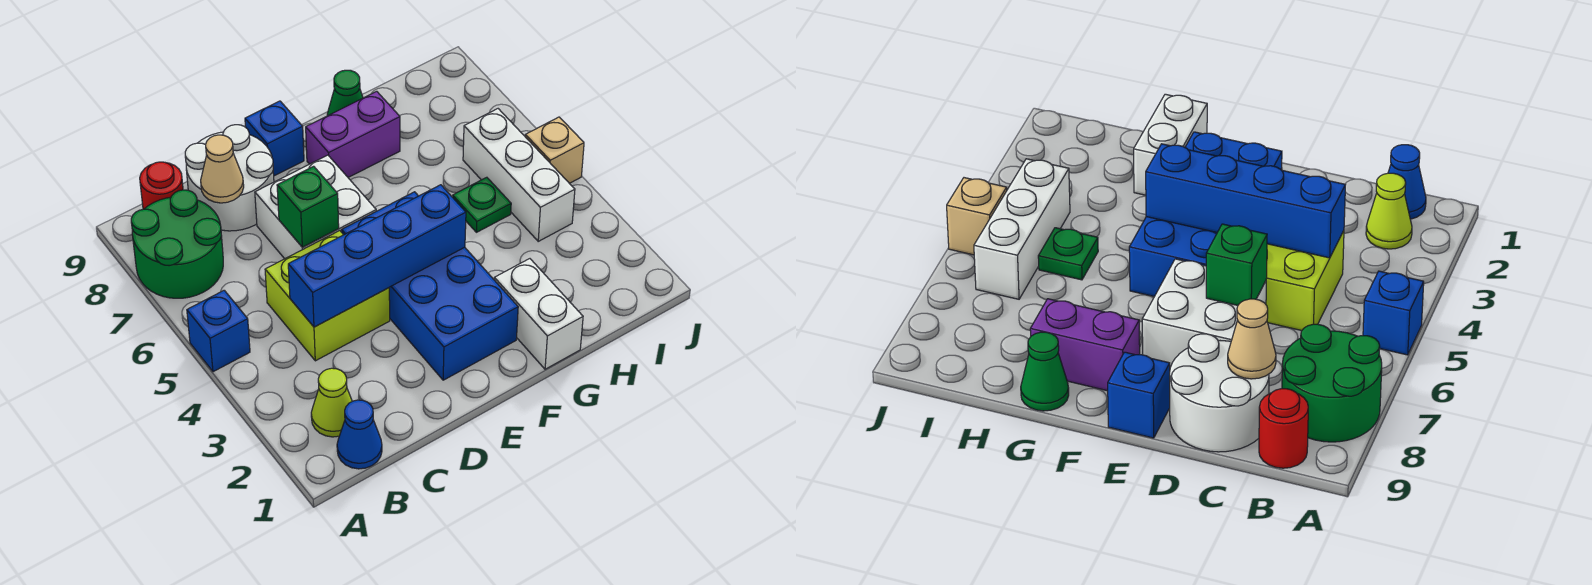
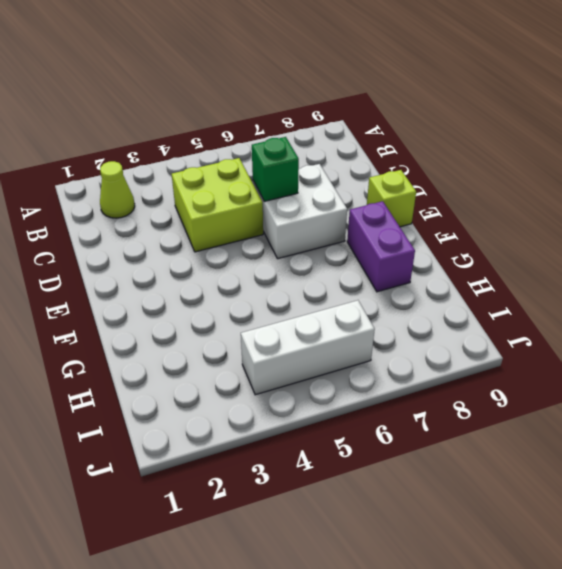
lime 1x1 brick [367,170,416,227] -> blue 1x1 brick [245,101,304,176]
none -> blue 1x1 brick [187,290,250,372]
none -> green 2x2 round brick [131,190,223,298]
none -> blue 1x1 cone [337,400,382,469]

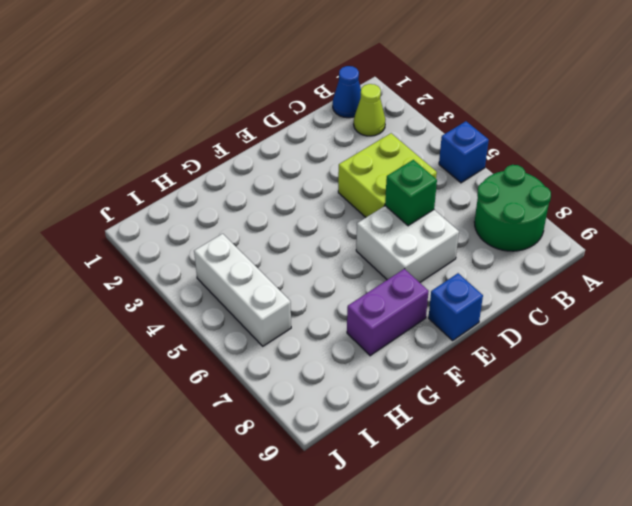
none -> red 1x1 round brick [140,162,183,209]
none -> white 2x2 round brick [185,125,274,231]
none -> blue 2x4 brick [342,192,518,380]

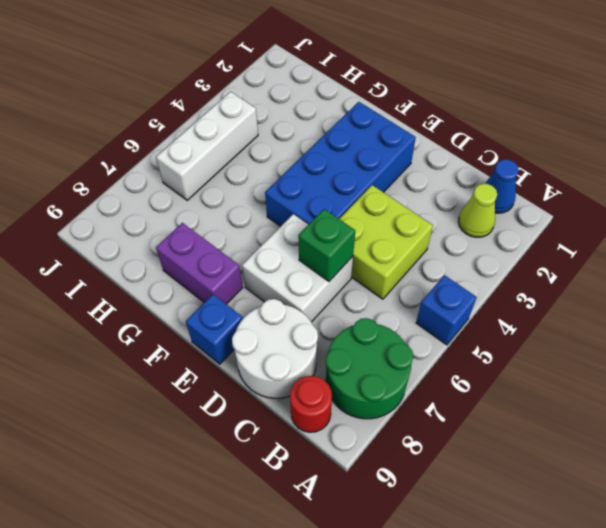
none -> white 1x2 brick [494,259,583,369]
none -> green 1x1 cone [327,70,363,116]
none -> green 1x1 plate [453,177,511,232]

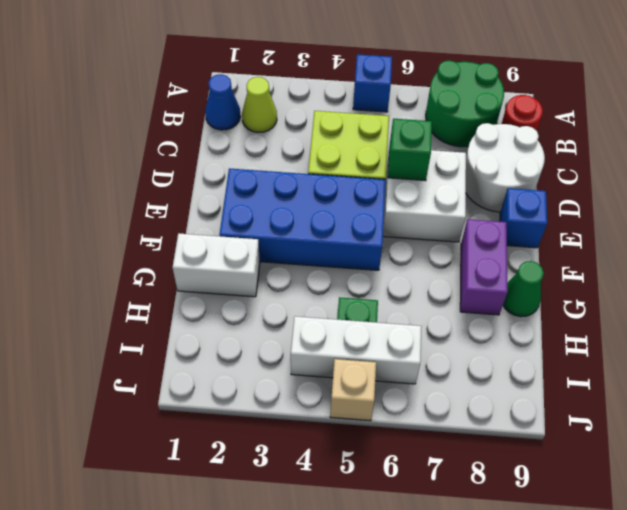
none -> blue 1x4 brick [288,185,466,327]
none -> tan 1x1 cone [201,135,244,203]

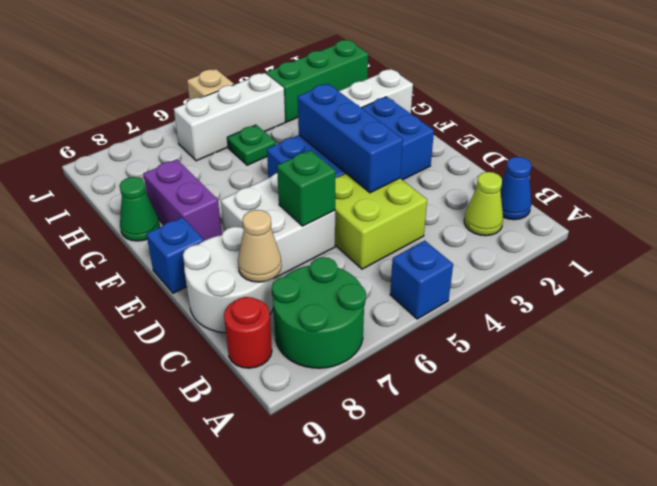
blue 1x3 brick [298,84,403,193] -> blue 1x4 brick [288,185,466,327]
green 1x3 brick [266,40,368,122] -> none

